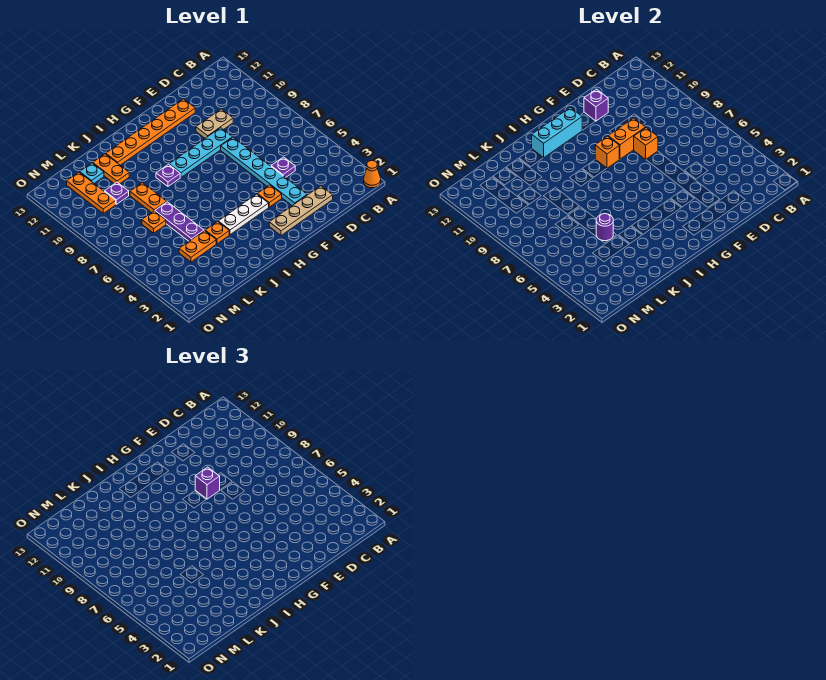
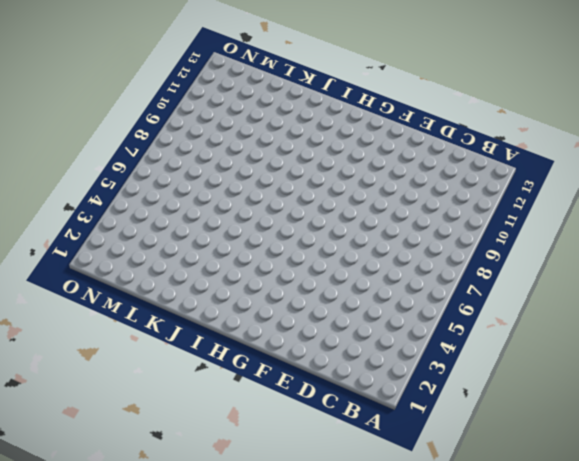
none -> orange 1x1 cone [364,161,381,188]
none -> tan 1x4 plate [269,186,333,235]
none -> purple 1x1 plate [271,157,295,178]

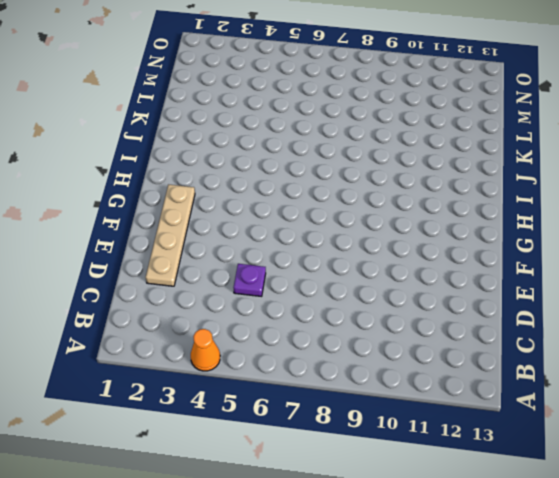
orange 1x1 cone [191,329,220,371] -> orange 1x1 cone moved to [364,161,381,188]
none -> tan 1x2 plate [196,109,233,138]
none -> cyan 1x6 plate [221,137,307,206]
none -> cyan 1x4 plate [169,128,233,177]

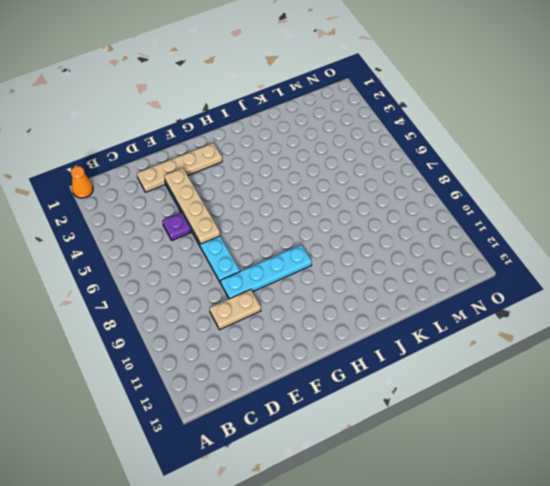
tan 1x4 plate [164,168,220,244] -> none
none -> orange 1x6 plate [106,99,195,165]
none -> orange 1x1 plate [258,185,282,207]
none -> white 1x3 plate [218,194,269,235]

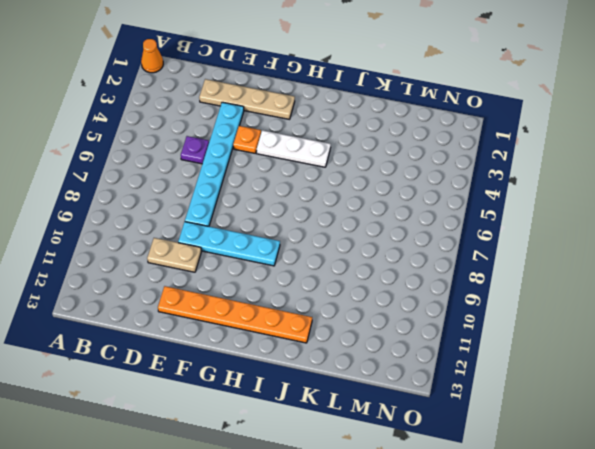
none -> purple 1x1 plate [156,164,180,186]
none -> orange 1x1 plate [205,221,229,244]
none -> orange 1x2 plate [179,231,216,262]

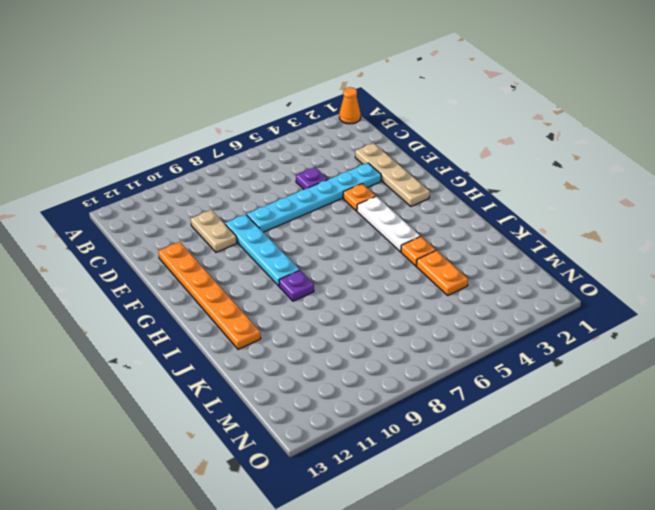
none -> purple 1x3 plate [155,202,204,241]
none -> orange 1x2 plate [130,183,167,213]
none -> orange 1x2 plate [93,154,129,184]

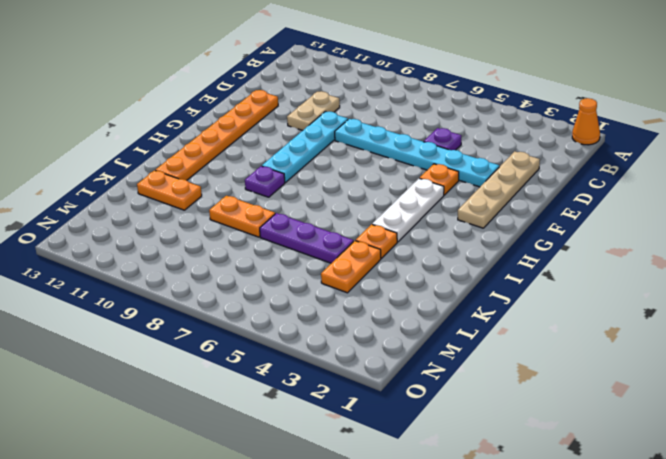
none -> orange 1x1 plate [142,211,166,233]
none -> purple 1x1 plate [105,182,129,204]
none -> cyan 1x1 plate [80,163,104,183]

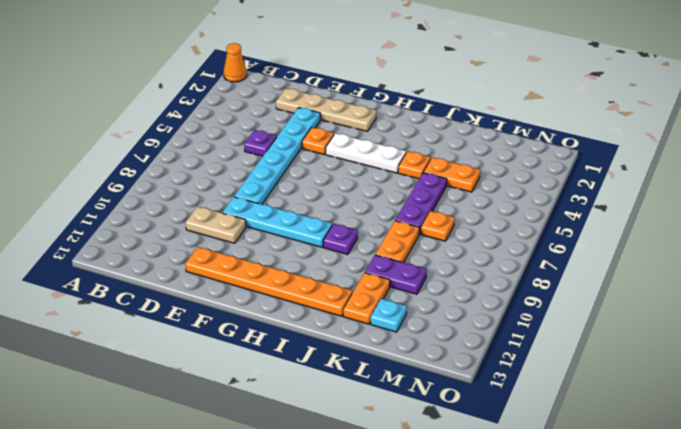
purple 1x2 plate [365,255,427,294] -> purple 1x1 plate [105,182,129,204]
none -> orange 1x3 plate [67,172,116,213]
none -> orange 1x1 brick [634,128,658,159]
none -> orange 1x2 brick [608,118,646,159]

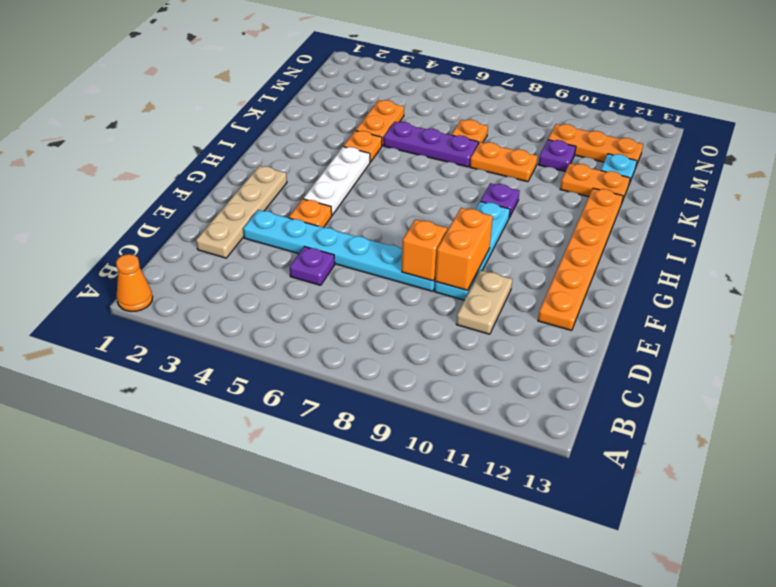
none -> purple 1x1 brick [584,89,608,121]
none -> orange 1x1 brick [595,136,619,168]
none -> cyan 1x3 brick [532,107,582,158]

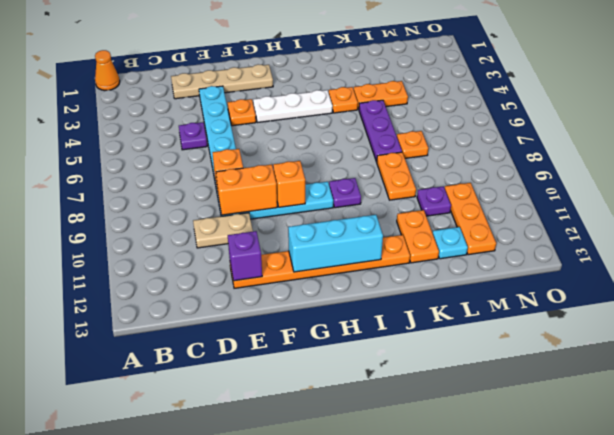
none -> purple 1x1 round brick [596,214,613,241]
none -> purple 1x1 brick [195,467,220,499]

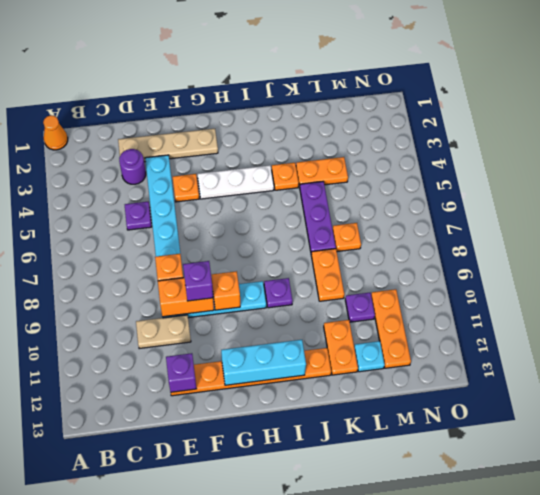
purple 1x1 round brick [119,149,146,184] -> purple 1x1 round brick moved to [596,214,613,241]

